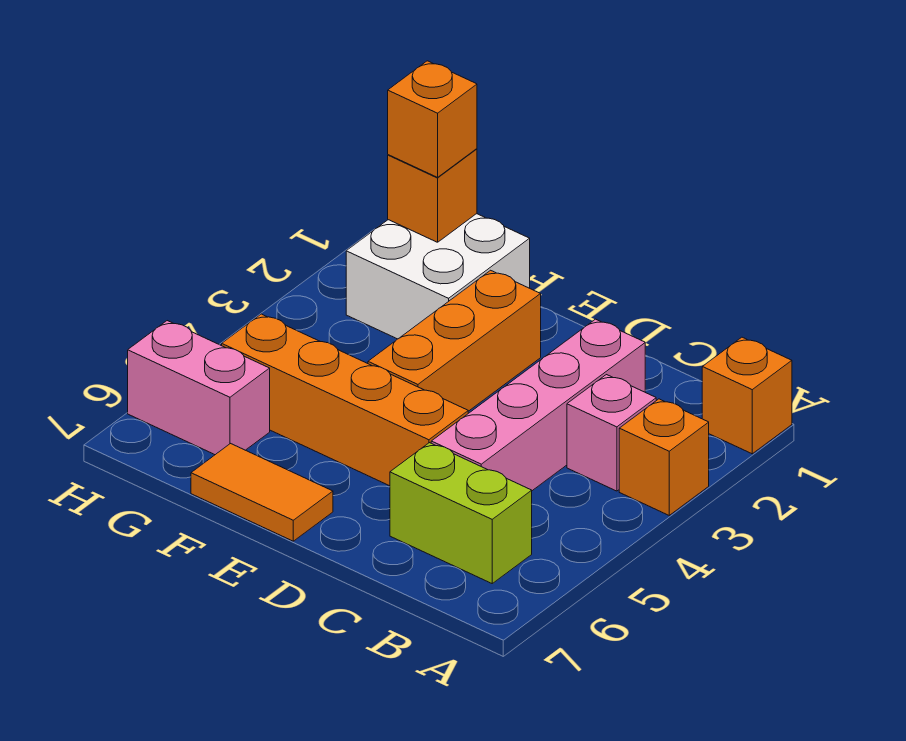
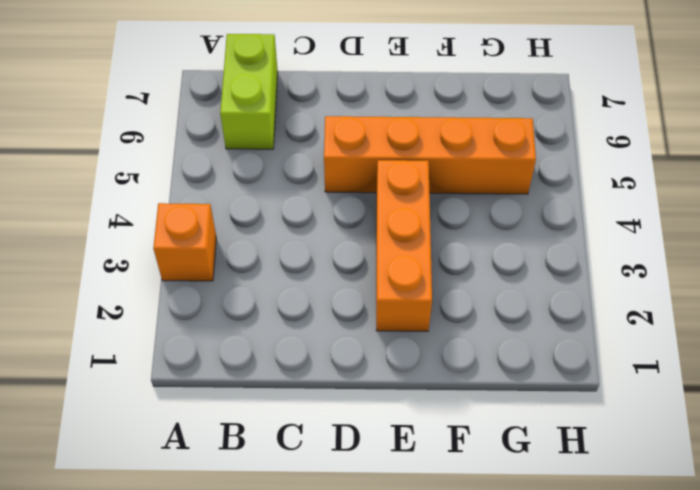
lime 1x2 brick [220,34,278,149] -> lime 1x2 brick turned to [390,443,532,583]
none -> orange 1x1 brick [702,337,792,454]
none -> pink 1x1 brick [567,375,656,491]
none -> pink 1x4 brick [431,319,645,491]

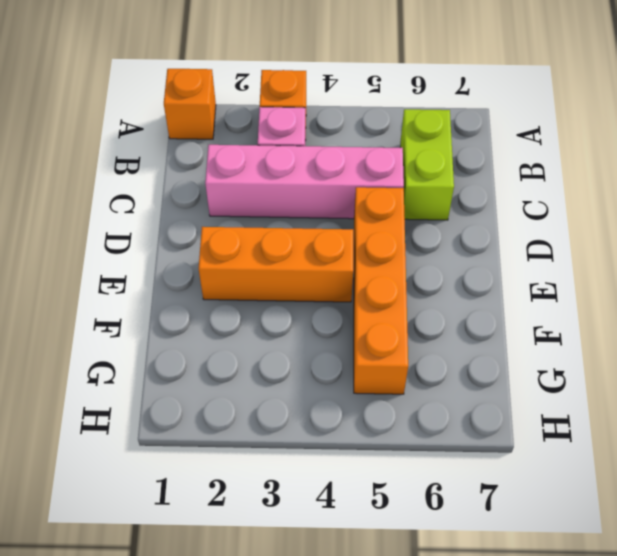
none -> orange 1x2 tile [191,444,333,541]
none -> white 2x2 brick [346,214,530,339]
none -> pink 1x2 brick [128,321,270,455]

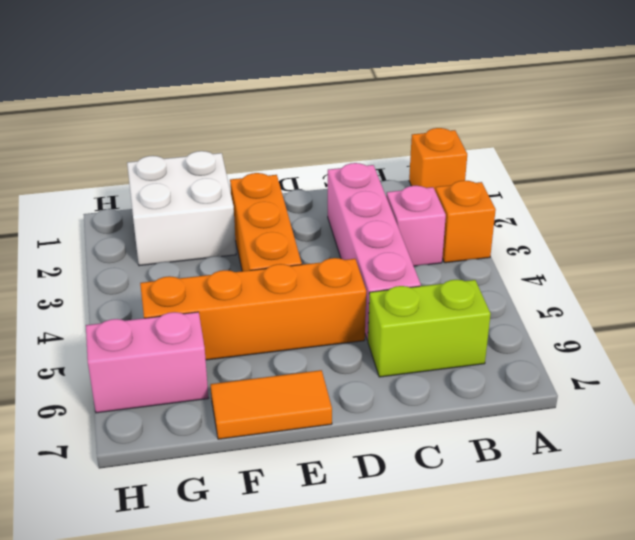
none -> orange 1x1 brick [388,149,477,242]
none -> orange 1x1 brick [388,61,477,177]

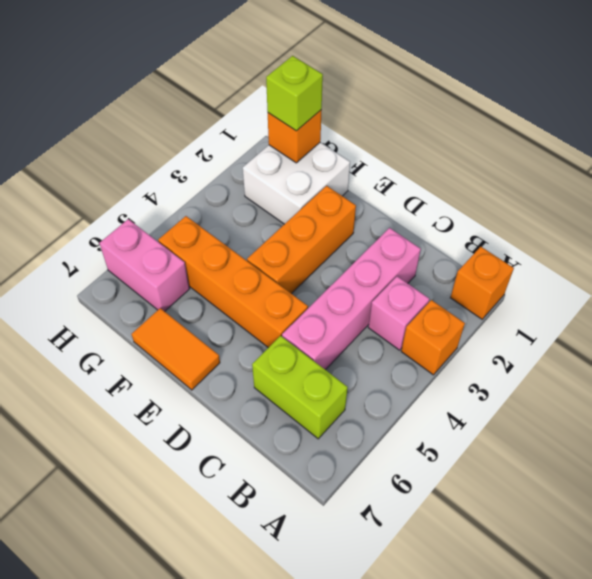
lime 1x1 brick [266,56,323,131] -> orange 1x1 brick [388,61,477,177]

